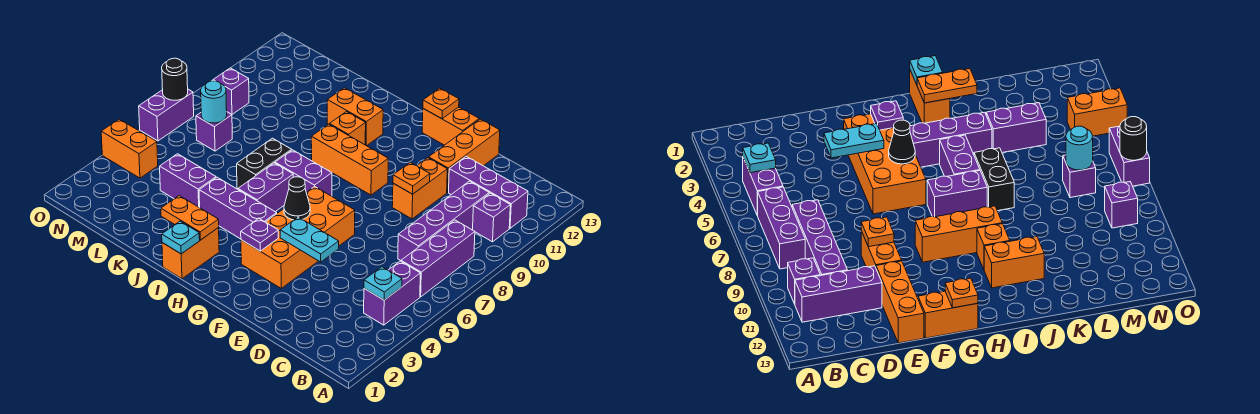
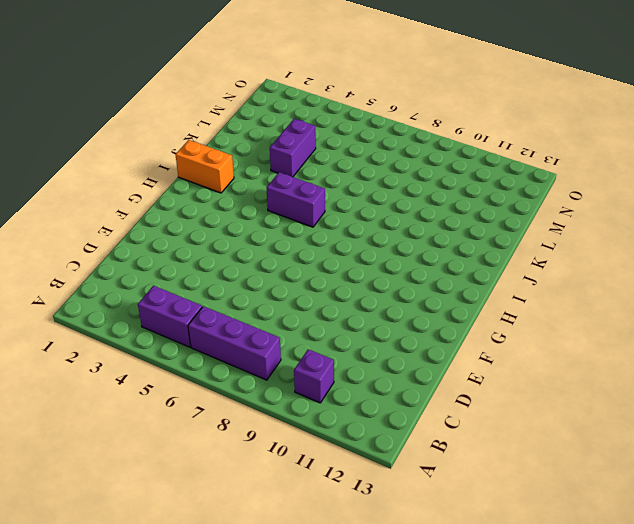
none -> purple 1x3 brick [449,157,528,228]
none -> purple 1x4 brick [398,181,489,260]
none -> orange 1x2 brick [392,158,447,219]
none -> orange 1x3 brick [429,119,500,192]

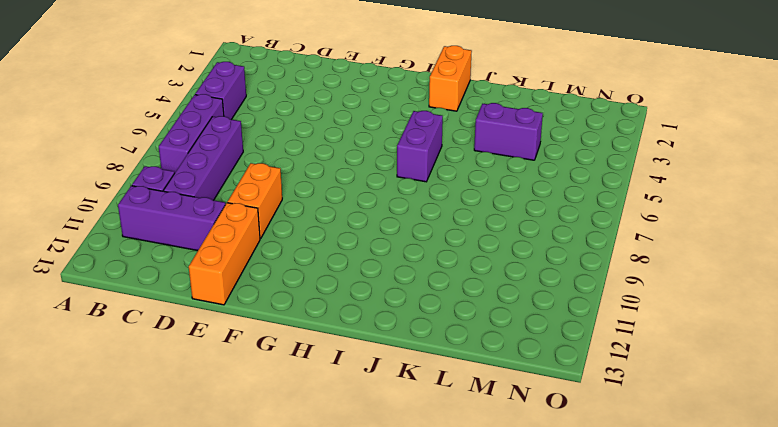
none -> orange 2x4 brick [241,187,355,288]
none -> orange 1x2 brick [422,107,479,145]
none -> orange 1x3 brick [311,124,388,195]
none -> purple 1x3 brick [199,177,277,239]

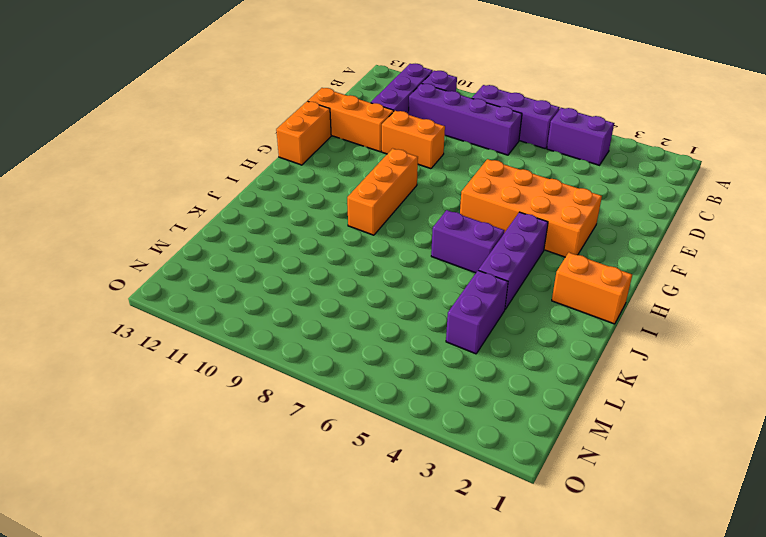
none -> purple 1x2 brick [275,150,332,196]
none -> orange 1x1 brick [329,112,366,145]
none -> orange 1x2 brick [327,88,383,146]
none -> black 1x2 brick [237,138,292,188]

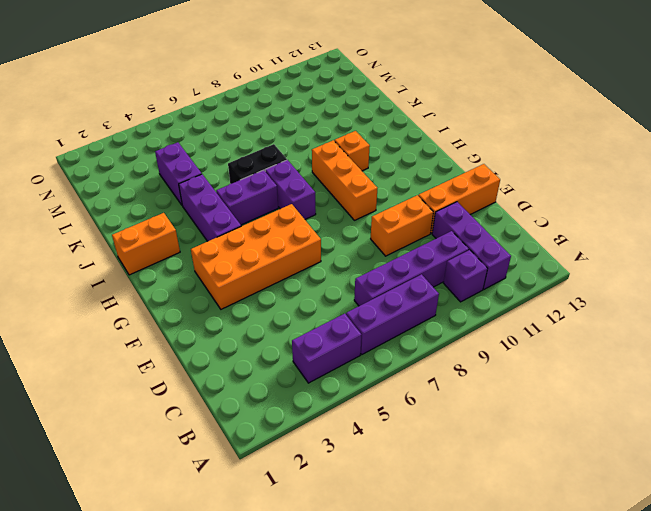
none -> orange 1x2 brick [422,107,479,145]
none -> orange 1x2 brick [327,88,383,146]
none -> purple 1x1 brick [196,112,232,151]
none -> orange 1x2 brick [101,119,158,178]

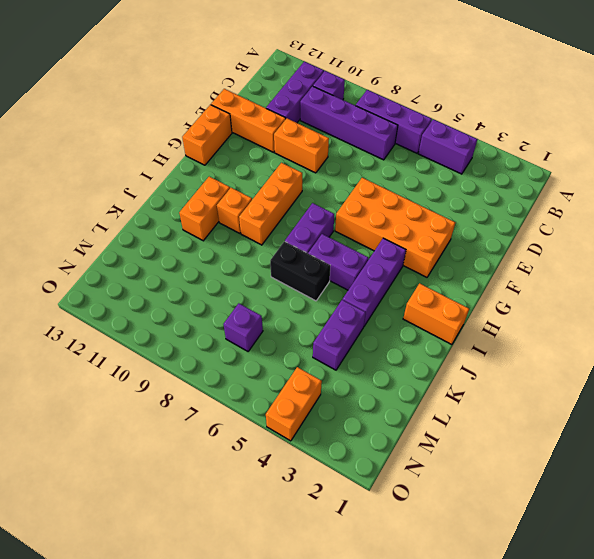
none -> purple 1x1 brick [213,68,249,114]
none -> purple 1x2 brick [139,89,194,141]
none -> cyan 1x1 plate [364,267,402,300]
none -> cyan 1x2 plate [280,217,339,262]

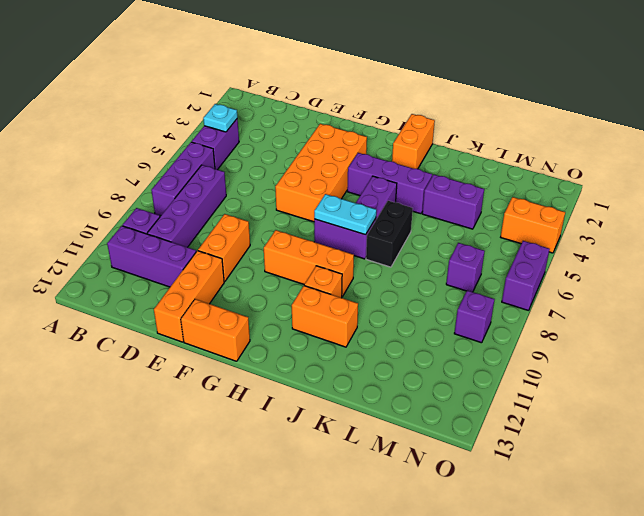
cyan 1x2 plate [314,194,376,235] -> cyan 1x2 plate moved to [280,217,339,262]
none -> orange 1x1 plate [393,162,430,194]
none -> purple 1x1 plate [241,218,278,251]
none -> black 1x1 cone [284,177,310,220]
none -> orange 1x1 plate [423,88,459,119]

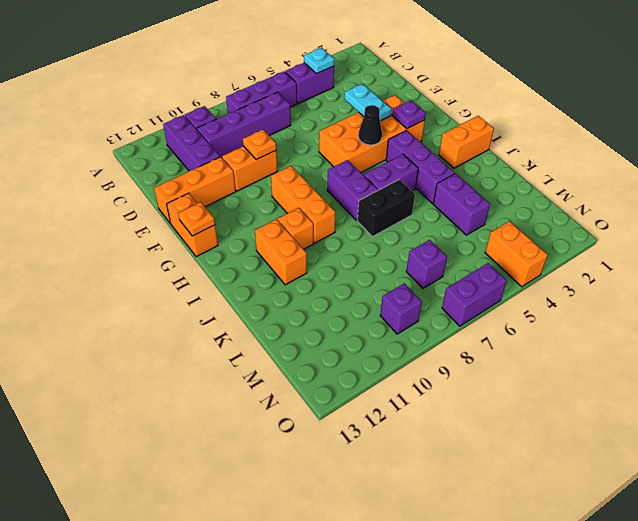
none -> cyan 1x1 plate [162,221,200,254]
none -> orange 1x2 plate [161,196,219,240]
none -> cyan 1x1 round brick [201,81,227,123]
none -> black 1x1 round brick [162,58,188,100]

